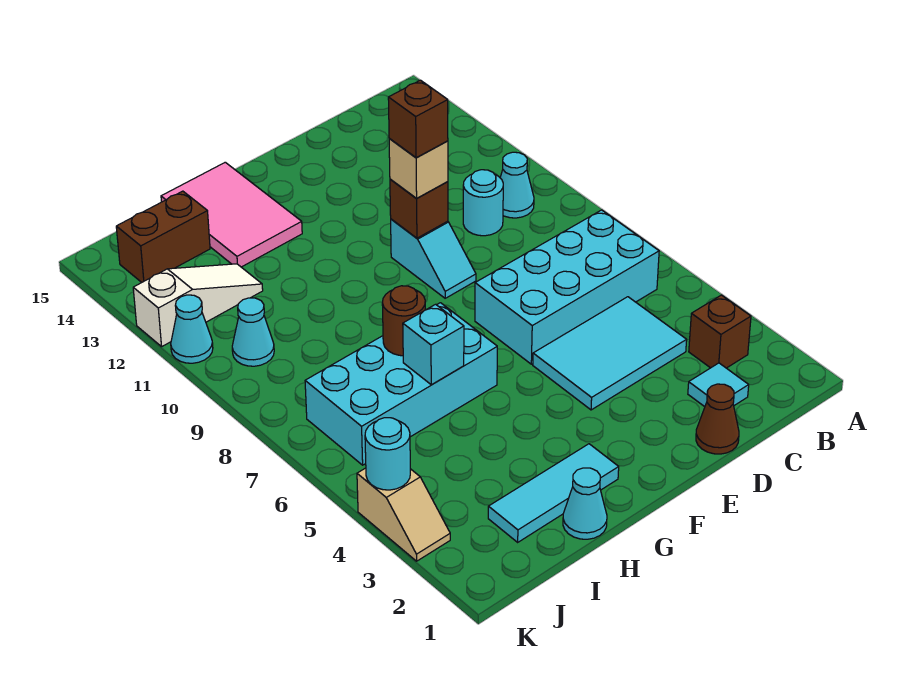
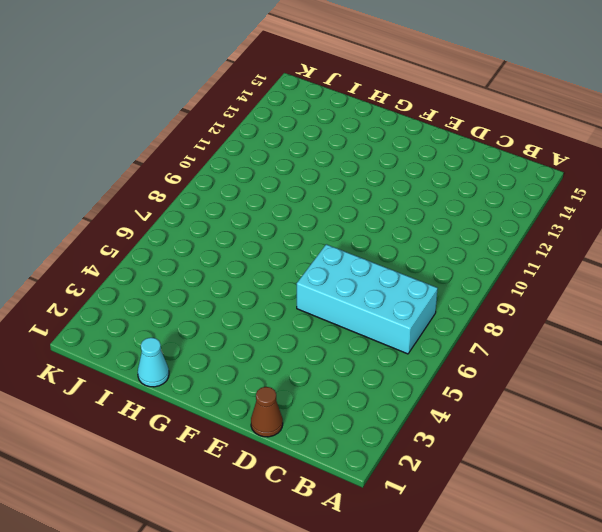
none -> brown 1x1 brick [689,295,751,368]
none -> cyan 1x1 cone [500,152,534,218]
none -> cyan 1x1 tile [688,363,749,407]

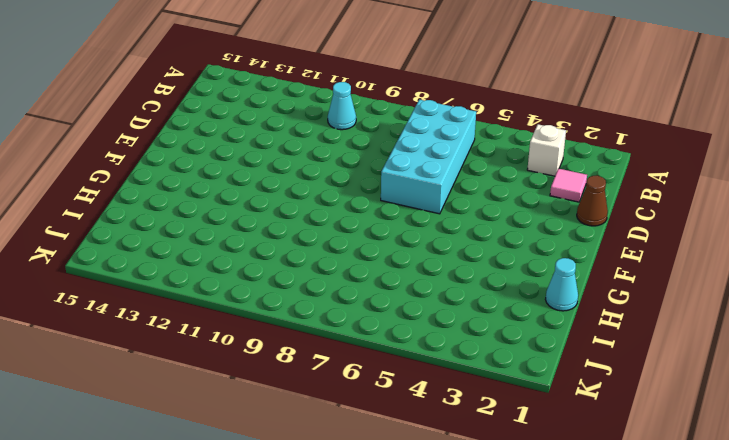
white 1x1 brick [527,124,566,176] -> brown 1x1 brick [689,295,751,368]
pink 1x1 tile [550,168,587,202] -> cyan 1x1 tile [688,363,749,407]
none -> cyan 2x3 tile [533,297,687,410]
none -> cyan 1x1 round brick [463,170,503,236]
none -> cyan 1x2 slope [391,219,476,298]

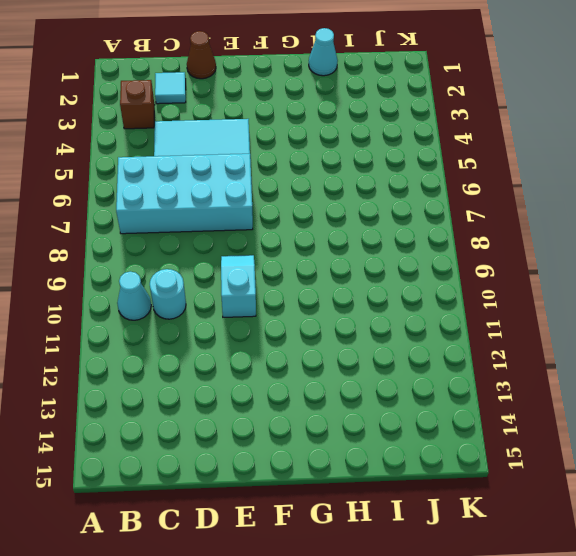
none -> cyan 1x3 tile [488,444,619,542]
none -> cyan 2x4 brick [305,303,497,465]
none -> pink 2x3 tile [161,162,302,267]

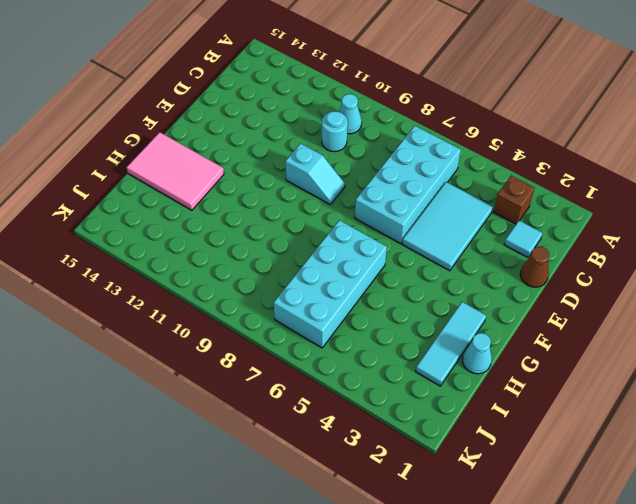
none -> white 1x3 slope [133,264,263,347]
none -> brown 1x2 brick [116,191,210,282]
none -> cyan 1x1 cone [232,298,274,366]

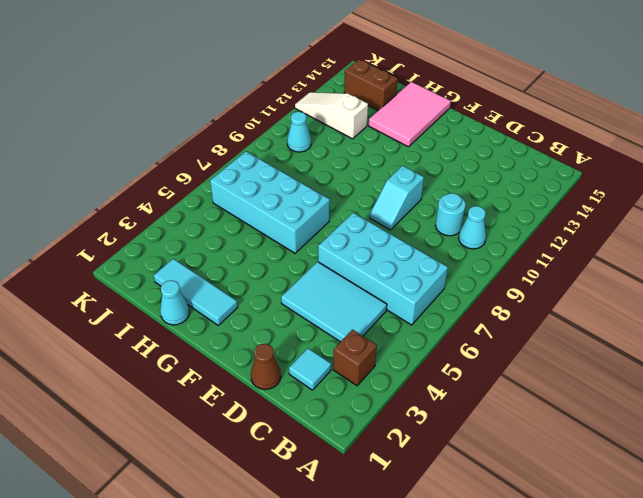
white 1x3 slope [295,92,368,139] -> white 1x3 slope turned to [133,264,263,347]
none -> tan 1x2 slope [357,468,450,561]
none -> cyan 1x1 cone [171,295,213,363]
none -> brown 1x1 brick [390,179,448,238]

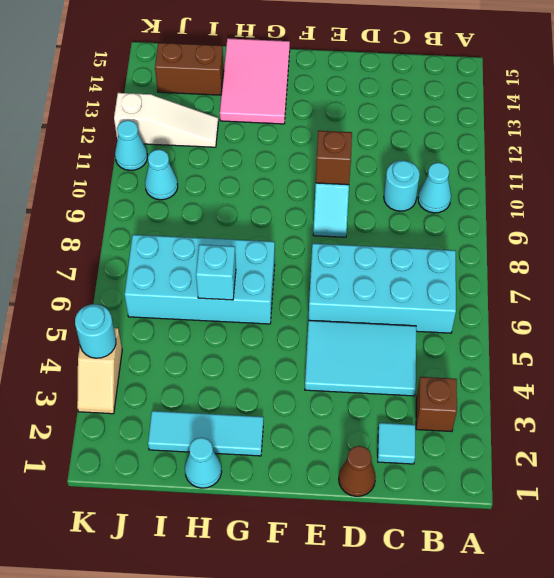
none -> brown 1x1 round brick [382,286,425,356]
none -> tan 1x1 brick [389,139,448,198]
none -> brown 1x1 brick [388,80,448,158]

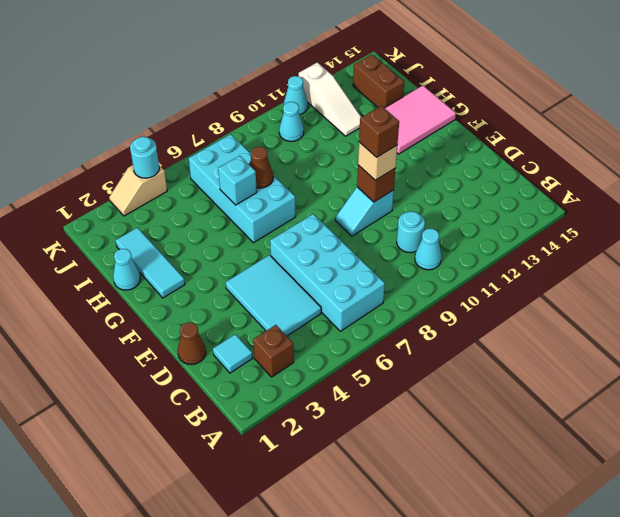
brown 1x1 cone [250,146,273,188] -> brown 1x1 round brick [382,286,425,356]

